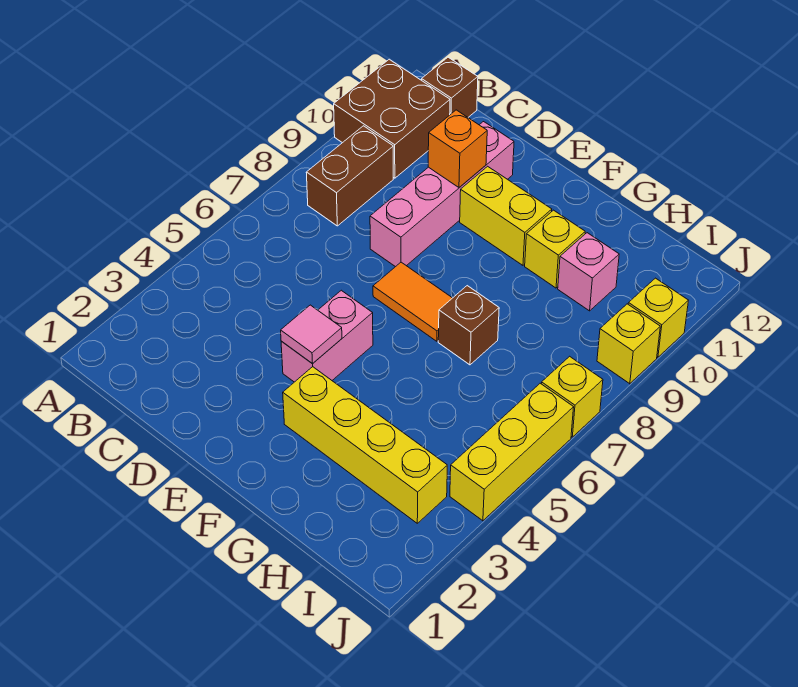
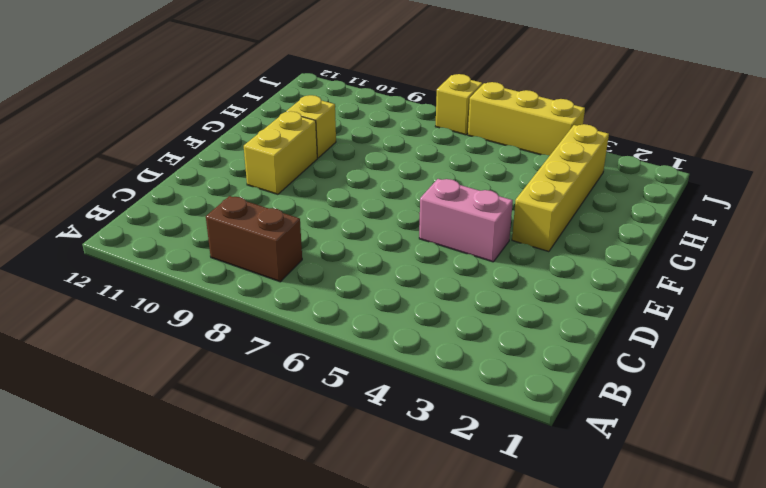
none -> brown 2x2 brick [334,59,450,178]
none -> brown 1x1 brick [422,57,478,117]
none -> pink 1x4 brick [370,122,514,267]

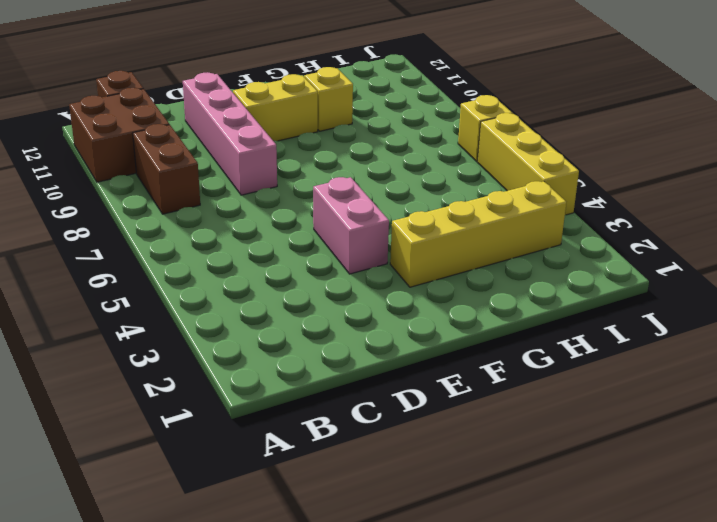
none -> orange 1x2 tile [373,262,452,341]
none -> brown 1x1 brick [438,286,499,365]
none -> pink 1x1 brick [558,233,619,311]

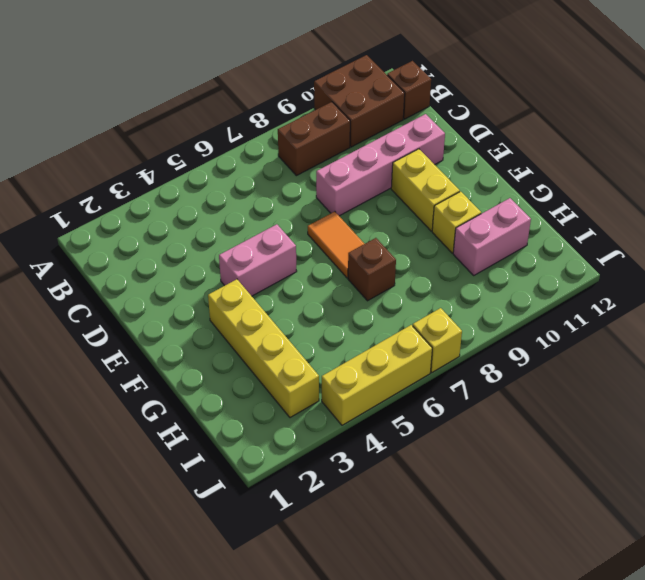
pink 1x2 brick [453,198,531,275] -> pink 1x1 brick [558,233,619,311]
none -> yellow 1x1 brick [597,304,660,384]
none -> yellow 1x1 brick [628,278,688,357]
none -> orange 1x1 brick [428,110,487,187]

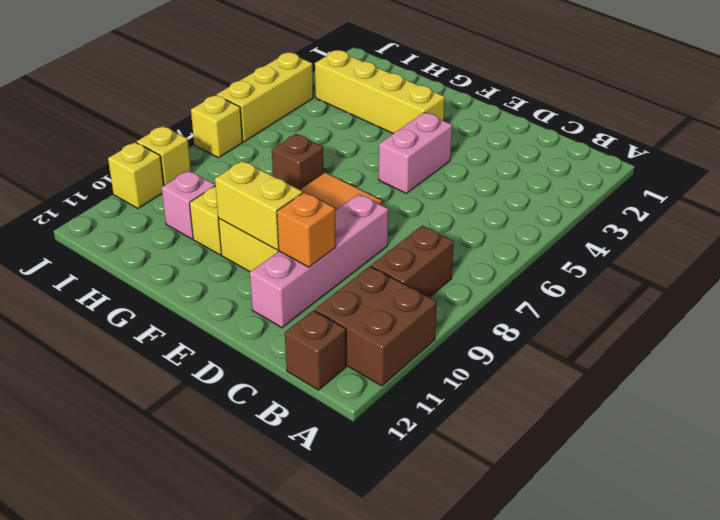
yellow 1x2 brick [215,161,303,250] -> none
none -> pink 1x1 tile [281,305,342,363]

